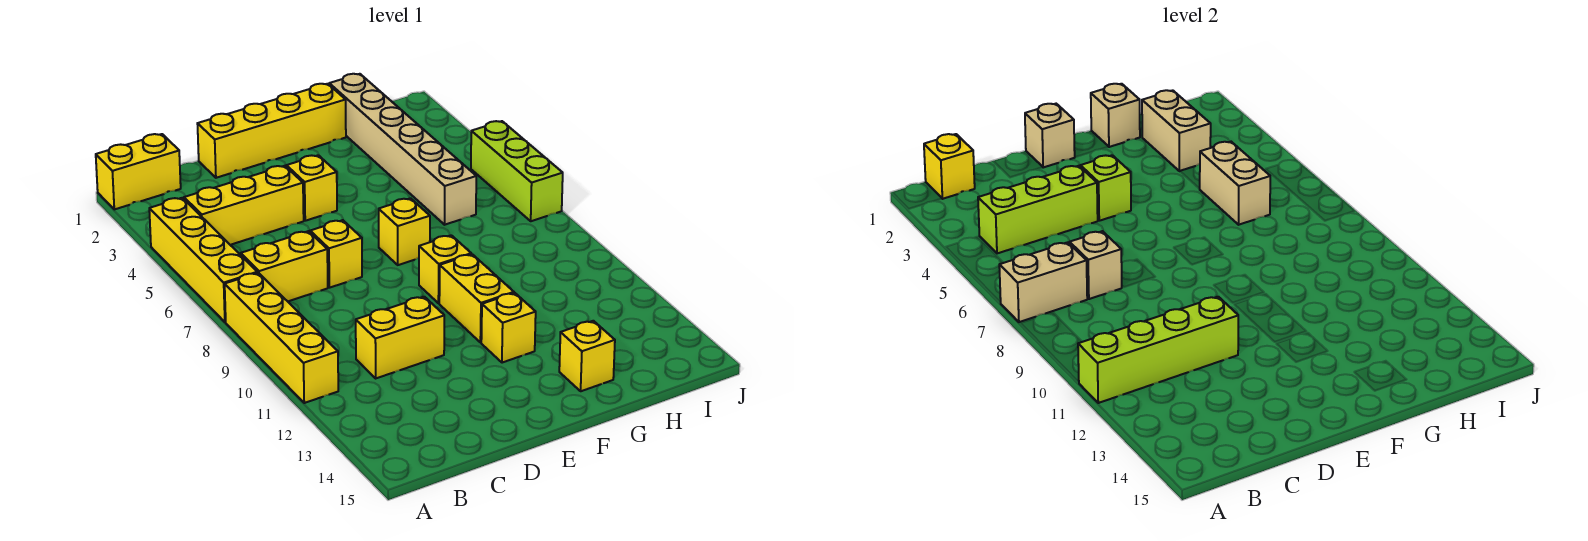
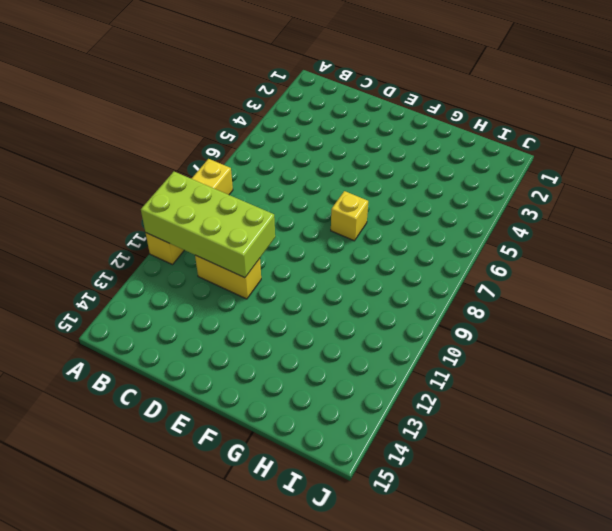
lime 2x4 brick [141,172,275,278] -> lime 1x4 brick [1078,297,1238,403]
none -> yellow 1x2 brick [96,134,181,209]
none -> yellow 1x4 brick [149,198,257,322]
none -> yellow 1x3 brick [184,166,304,245]

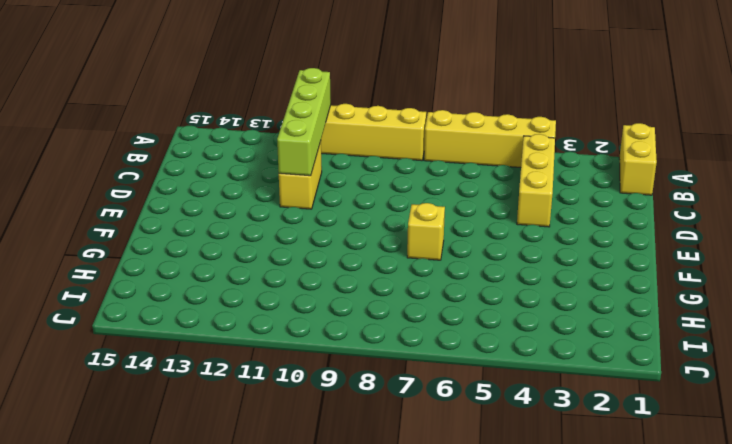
none -> yellow 1x2 brick [241,231,328,301]
none -> yellow 1x4 brick [197,84,346,178]
none -> yellow 1x1 brick [310,220,362,288]

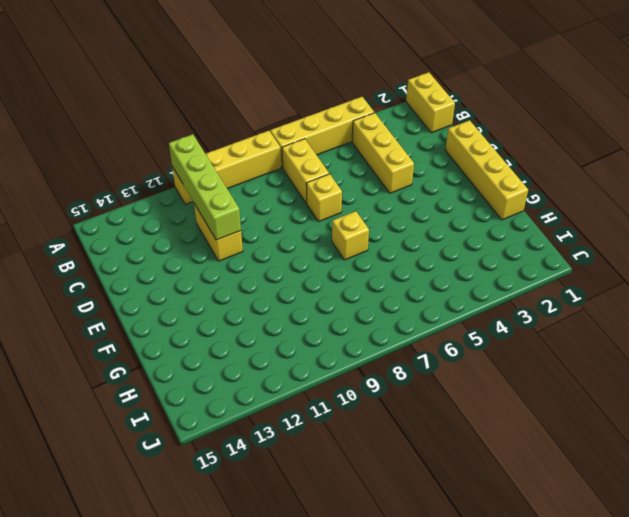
none -> yellow 1x1 brick [286,155,337,221]
none -> yellow 1x1 brick [419,235,471,303]
none -> yellow 1x2 brick [439,254,514,343]

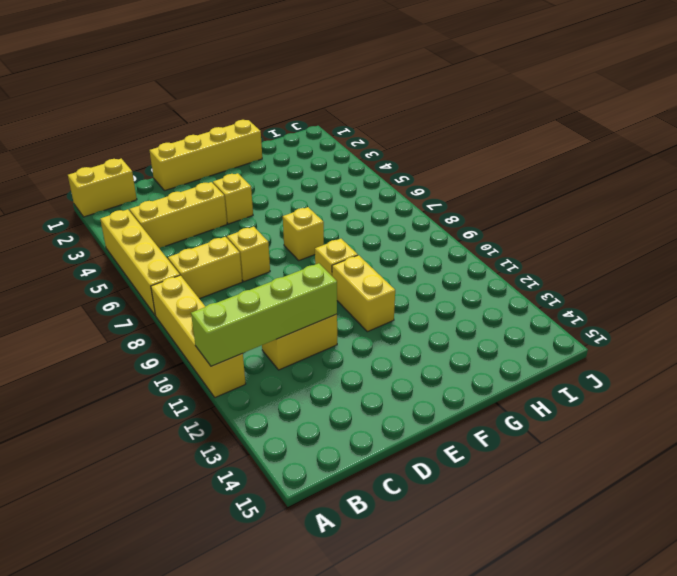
none -> yellow 1x1 brick [481,293,536,363]
none -> yellow 1x1 brick [559,321,615,391]
none -> tan 1x6 brick [329,74,476,225]

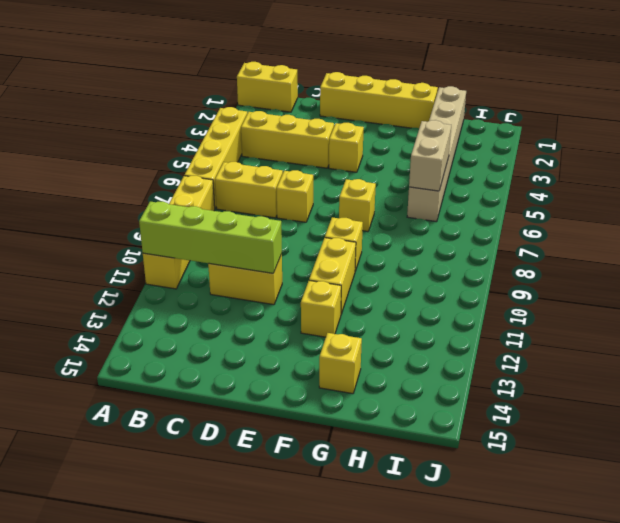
none -> lime 1x3 brick [471,121,563,221]
none -> tan 1x2 brick [999,242,1087,322]
none -> yellow 1x1 brick [924,134,975,199]

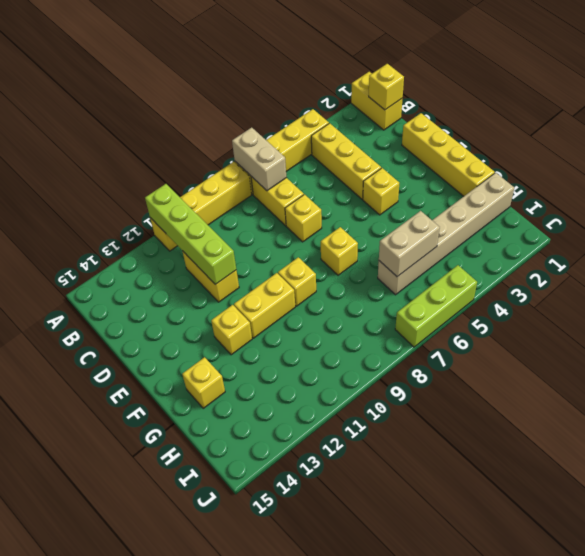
none -> lime 1x3 brick [978,166,1098,253]
none -> tan 1x1 brick [1069,231,1122,299]
none -> tan 1x1 brick [1025,104,1075,167]

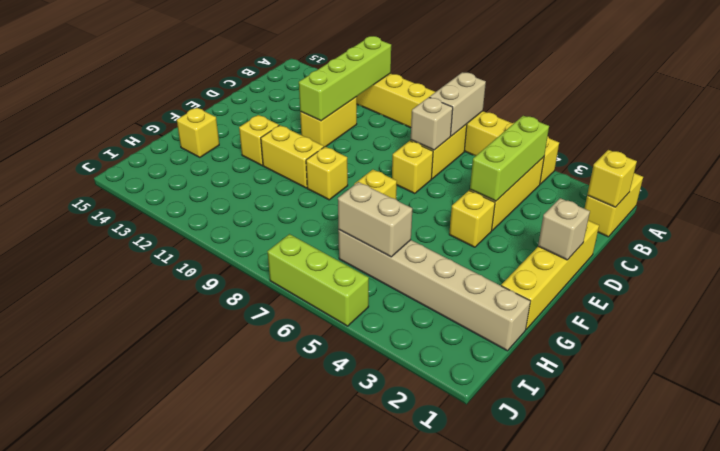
none -> lime 1x1 brick [1080,155,1131,221]
none -> tan 1x1 brick [1091,84,1140,147]
none -> tan 1x2 brick [1142,90,1211,171]

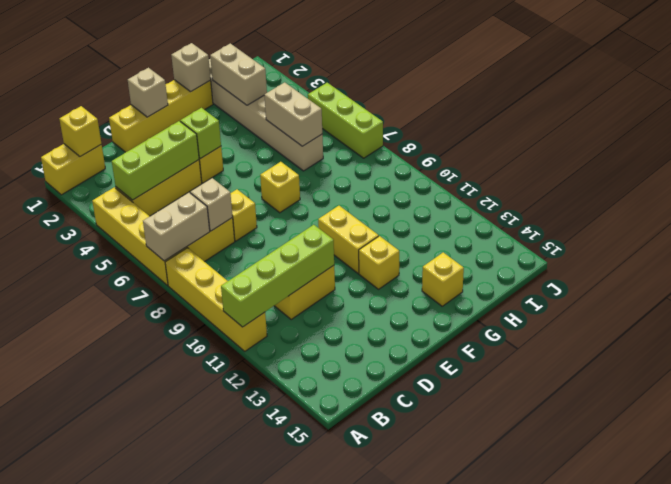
none -> yellow 1x1 brick [419,235,471,303]

